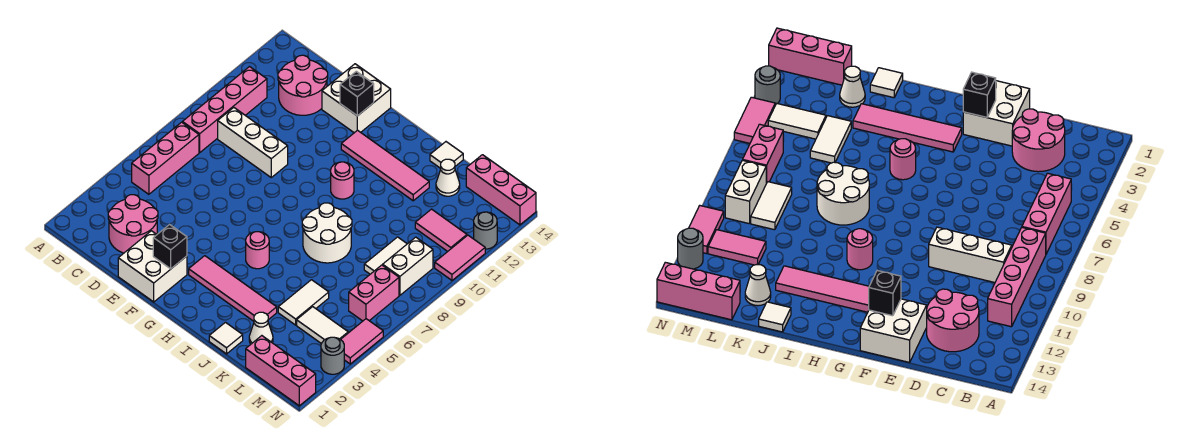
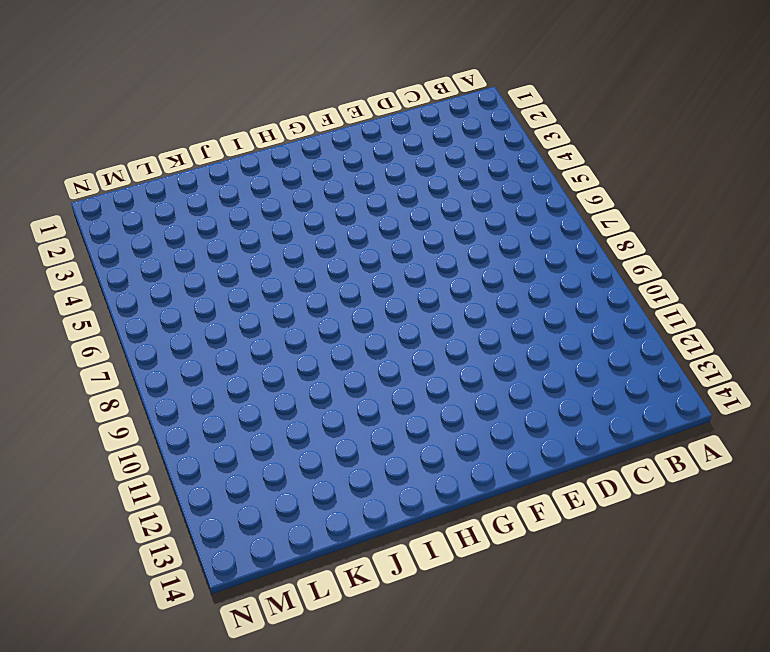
none -> pink 1x3 brick [132,122,199,194]
none -> pink 1x4 brick [182,67,267,152]
none -> pink 2x2 round brick [108,195,158,253]
none -> white 1x3 brick [218,107,288,177]

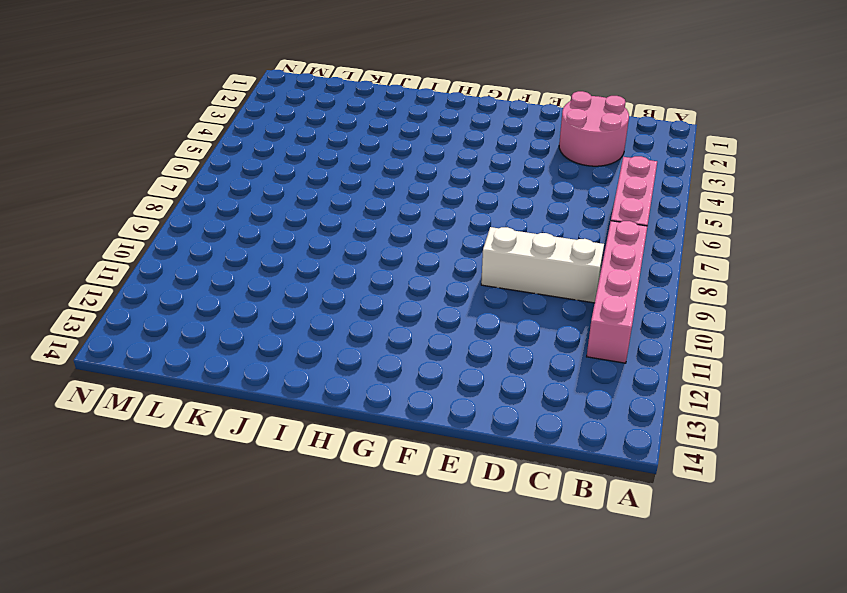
none -> pink 2x2 round brick [278,55,328,115]
none -> white 2x2 brick [118,231,187,302]
none -> white 2x2 brick [322,64,391,133]
none -> pink 1x4 tile [189,256,277,321]

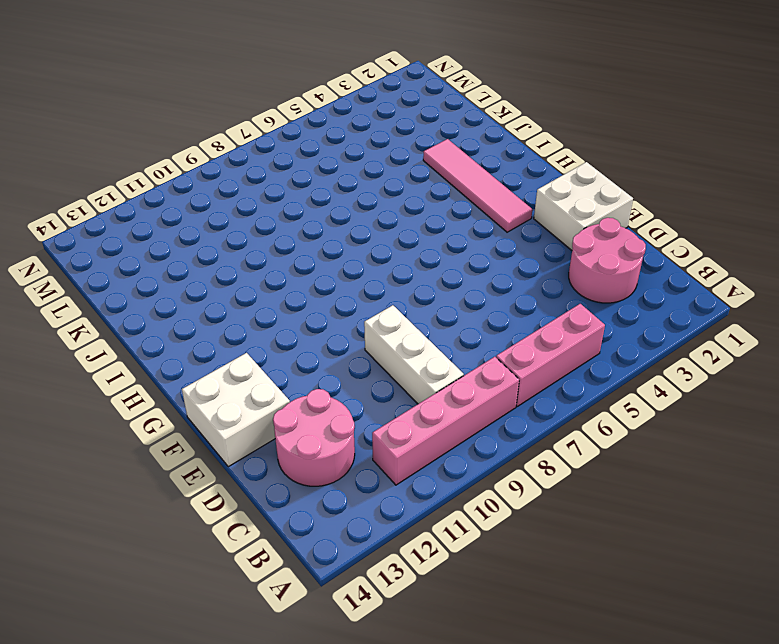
none -> pink 1x4 tile [341,130,429,201]
none -> pink 1x1 round brick [246,232,269,269]
none -> pink 1x1 round brick [331,162,354,199]
none -> white 2x2 round brick [302,203,352,263]

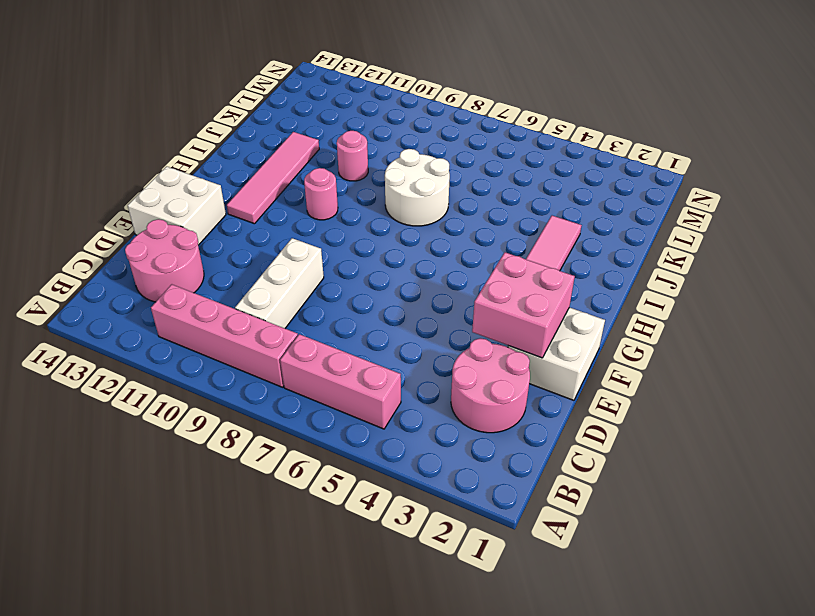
pink 2x2 brick [472,252,575,358] -> black 1x1 brick [153,225,187,269]
pink 1x1 round brick [337,131,368,181] -> pink 1x1 round brick moved to [246,232,269,269]
none -> white 1x1 tile [209,322,243,354]
none -> white 1x1 tile [430,142,463,168]
none -> white 1x1 cone [249,312,273,344]
none -> white 1x2 tile [278,280,329,325]

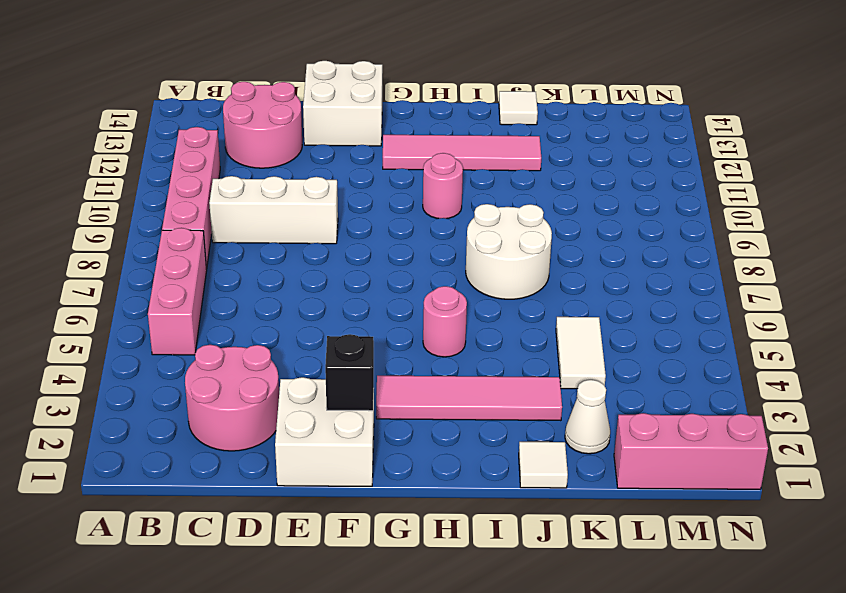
none -> white 1x1 cone [436,159,460,196]
none -> white 1x2 tile [297,307,348,344]
none -> white 1x2 tile [364,237,407,274]
none -> pink 1x2 tile [415,209,467,251]

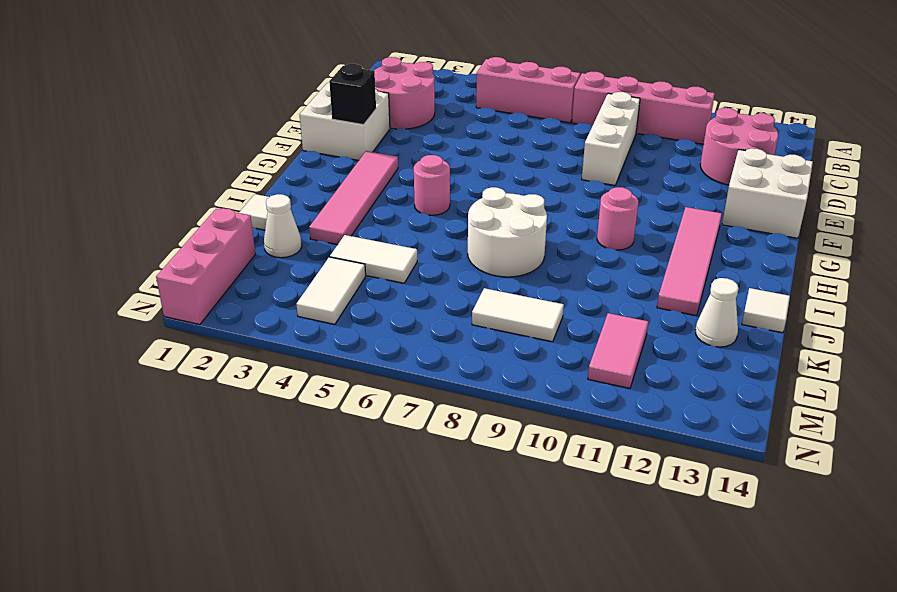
none -> pink 1x3 brick [466,155,536,225]
none -> pink 1x2 brick [349,265,399,321]
none -> white 1x2 brick [383,237,433,295]
none -> grey 1x1 round brick [321,337,344,374]

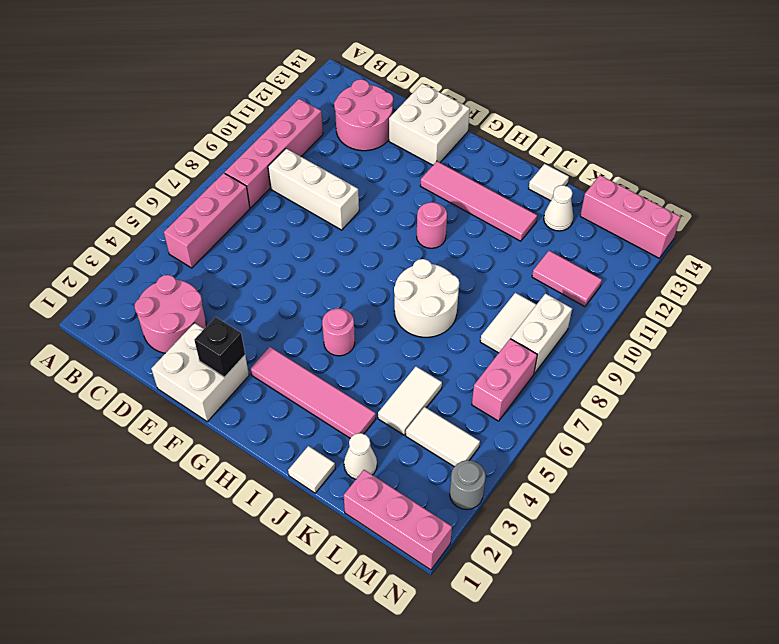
none -> pink 1x2 tile [341,319,383,364]
none -> pink 1x2 tile [435,235,485,280]
none -> grey 1x1 round brick [474,212,497,249]
none -> black 1x1 brick [340,71,374,116]

